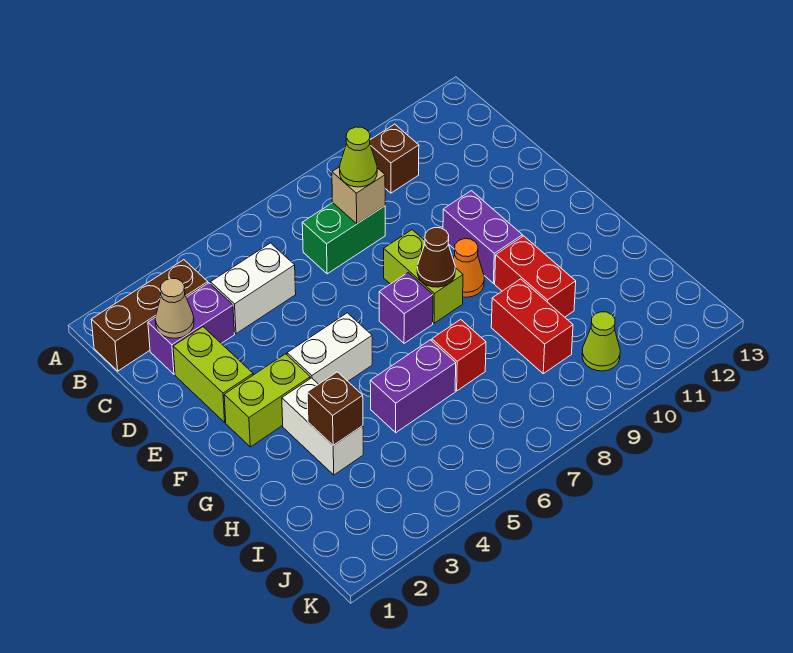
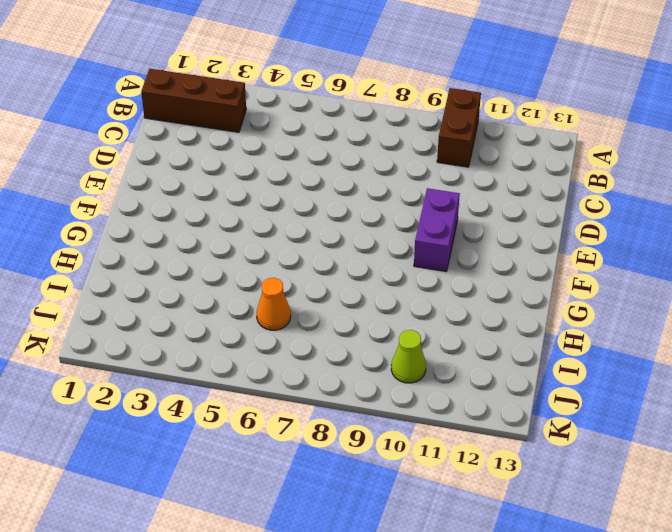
brown 1x2 brick [437,88,481,167] -> brown 1x1 brick [370,124,419,193]
orange 1x1 cone [257,278,291,330] -> orange 1x1 cone moved to [453,239,484,297]
none -> purple 1x2 brick [148,283,235,374]
none -> white 1x2 brick [211,243,296,334]
none -> green 1x2 brick [302,203,385,274]

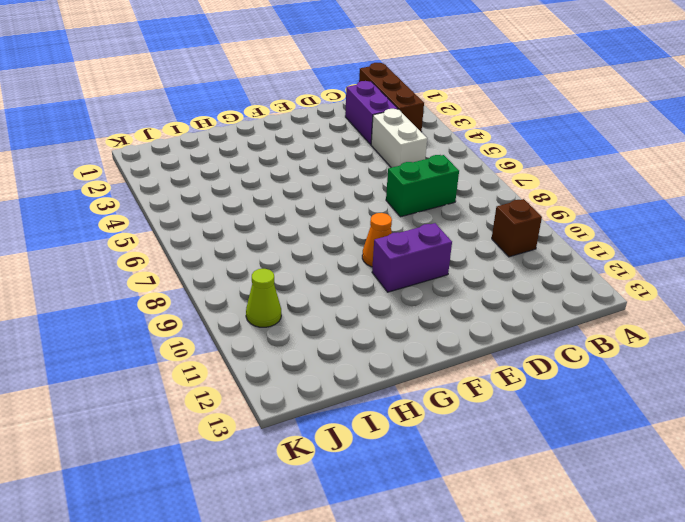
green 1x2 brick [386,155,459,217] -> green 1x2 brick turned to [302,203,385,274]
none -> lime 1x2 brick [173,327,253,422]
none -> lime 1x2 brick [384,230,463,323]
none -> lime 1x2 brick [224,354,310,447]

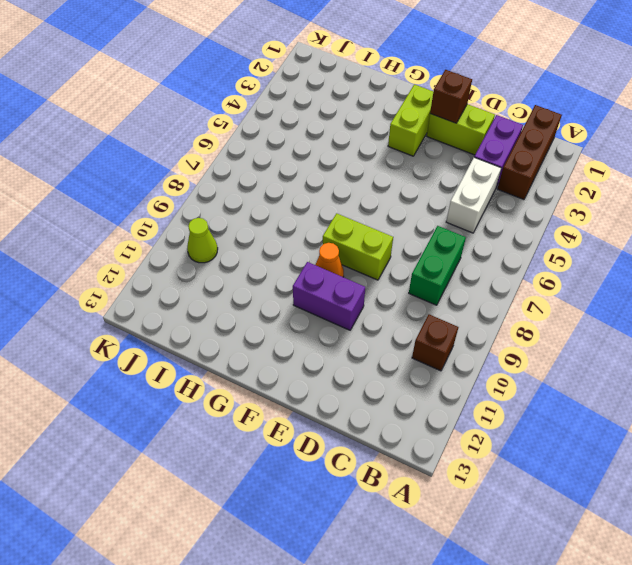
brown 1x1 brick [430,70,472,123] -> brown 1x1 brick moved to [307,372,363,445]
none -> white 1x2 brick [287,313,372,384]
none -> purple 1x1 brick [379,273,433,343]
none -> white 1x2 brick [282,378,363,475]

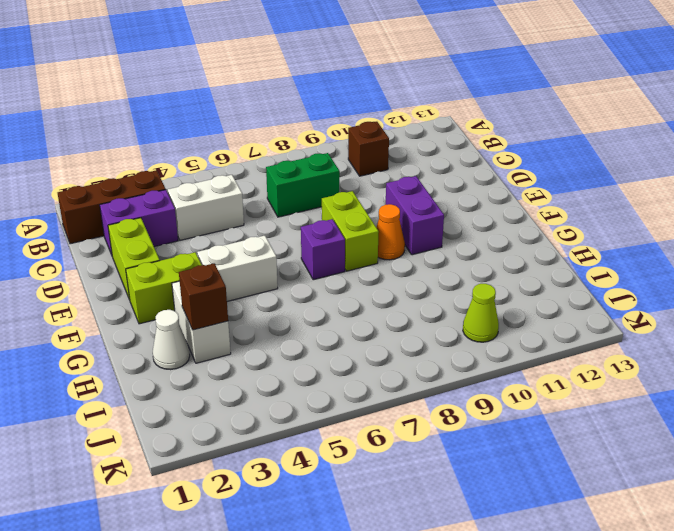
white 1x1 cone [153,310,190,370] -> none
none -> red 1x2 brick [495,236,576,317]
none -> purple 1x2 brick [370,340,456,433]
none -> red 1x1 brick [432,319,486,391]

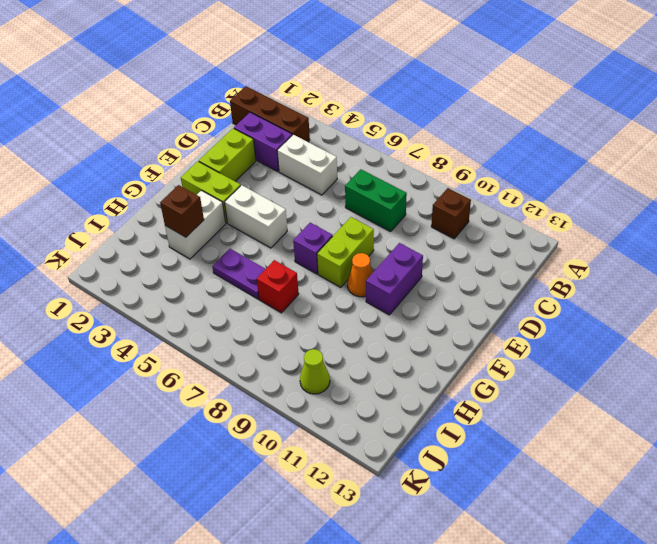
purple 1x2 plate [212,249,265,299] -> purple 1x2 brick [370,340,456,433]
none -> red 1x2 brick [495,236,576,317]
none -> red 1x2 brick [491,279,573,374]
none -> tan 1x1 cone [155,278,194,338]

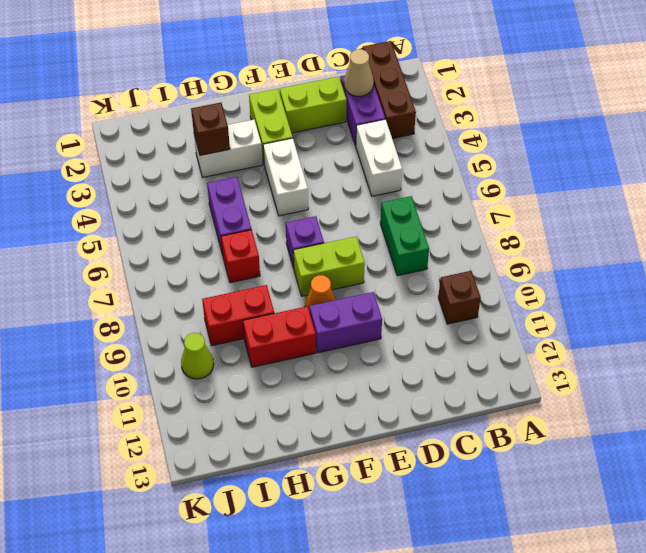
none -> tan 1x1 brick [332,167,385,224]
none -> brown 1x1 cone [417,228,455,287]
none -> lime 1x1 cone [340,127,377,187]

